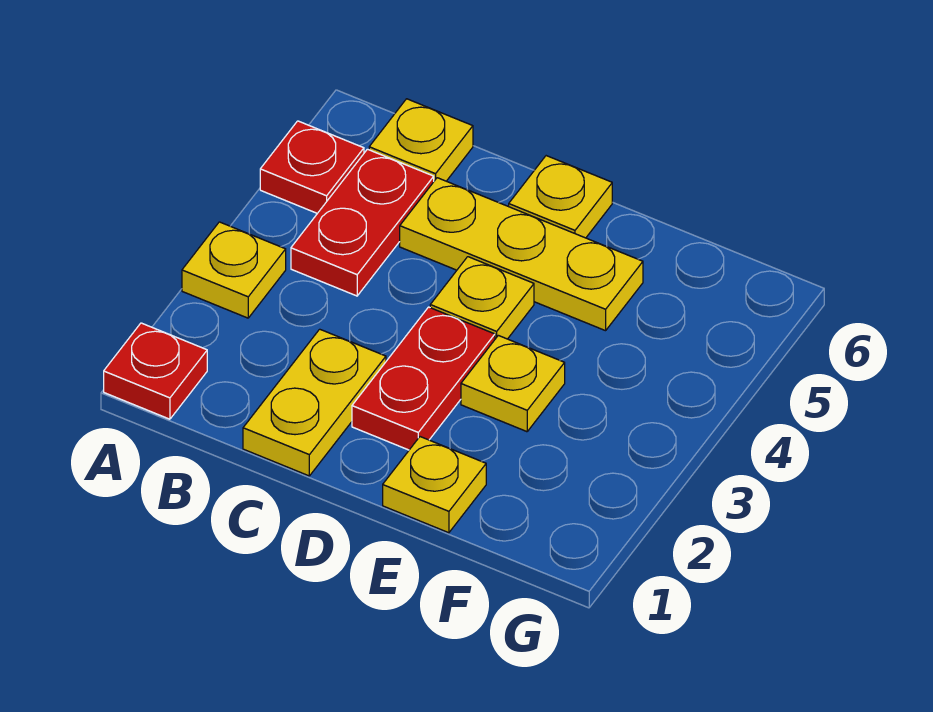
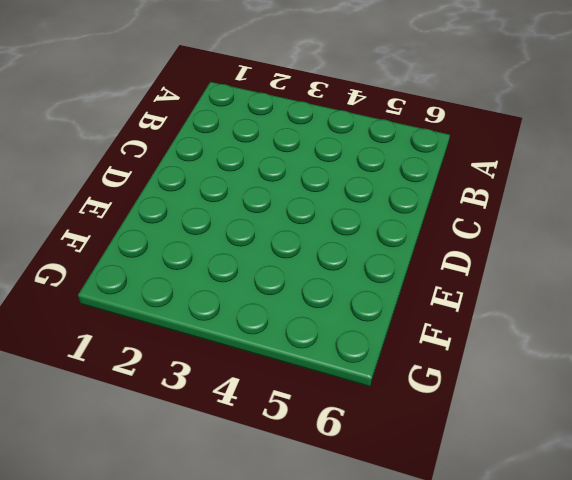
none -> red 1x1 plate [104,323,207,419]
none -> yellow 1x1 plate [182,222,286,318]
none -> red 1x1 plate [260,121,364,213]

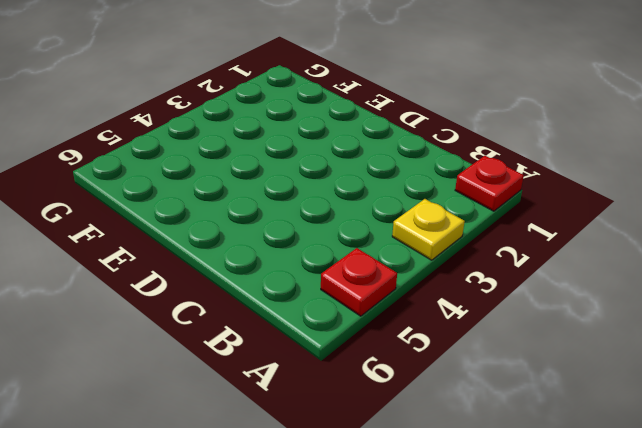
none -> red 1x2 plate [291,149,434,296]
none -> yellow 1x1 plate [369,99,473,181]
none -> yellow 1x2 plate [243,329,386,476]

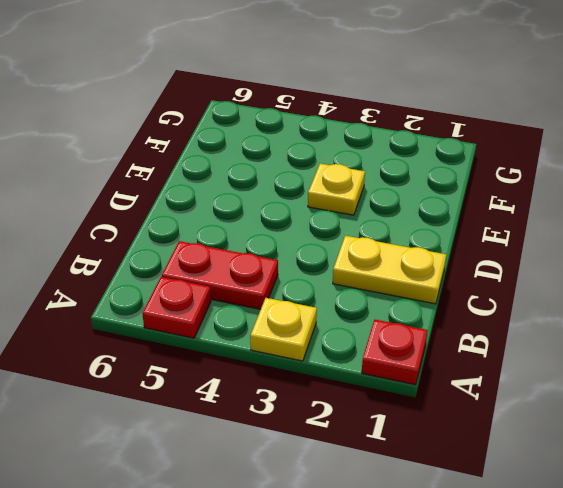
none -> yellow 1x1 plate [369,99,473,181]
none -> yellow 1x3 plate [400,178,643,331]
none -> red 1x2 plate [352,307,495,450]

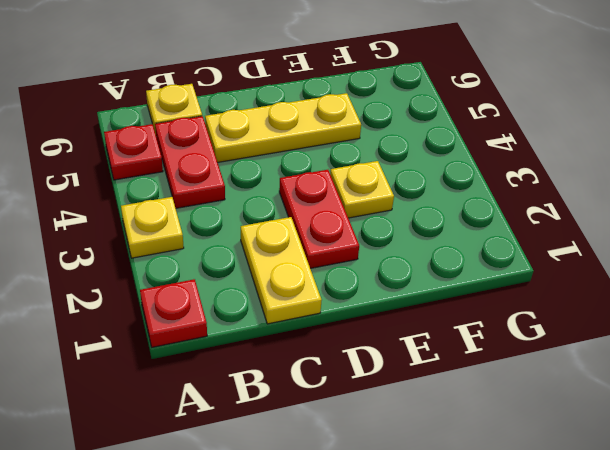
none -> yellow 1x1 plate [430,257,534,339]
none -> yellow 1x1 plate [509,156,612,238]
none -> yellow 1x1 plate [383,437,486,533]

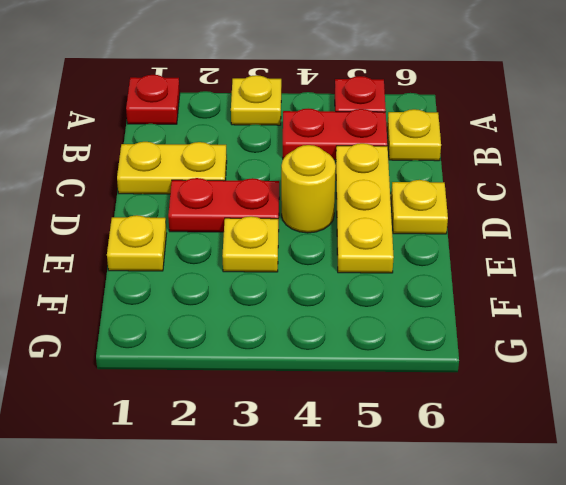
yellow 1x1 round brick [281,145,336,233] -> yellow 1x1 plate [430,257,534,339]

